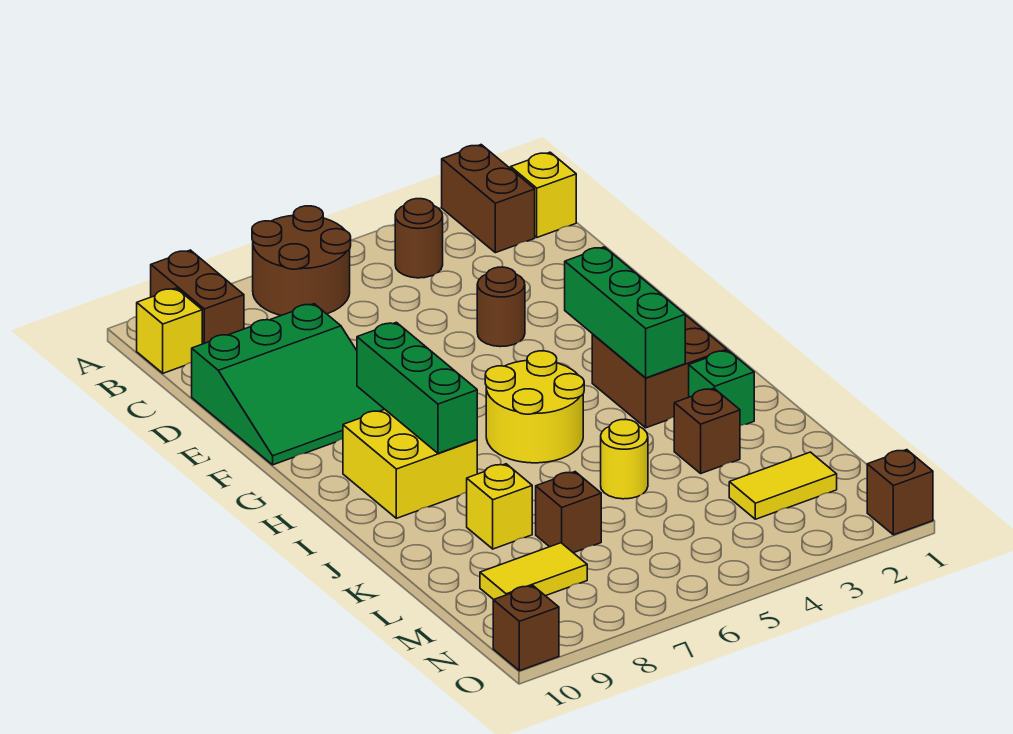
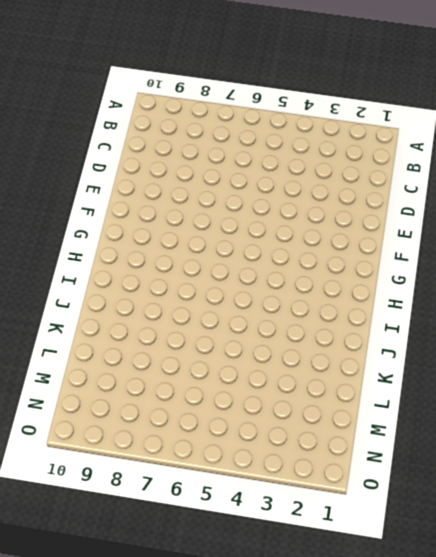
none -> brown 1x2 brick [442,145,535,253]
none -> brown 2x2 round brick [252,206,351,315]
none -> brown 1x2 brick [151,250,244,344]

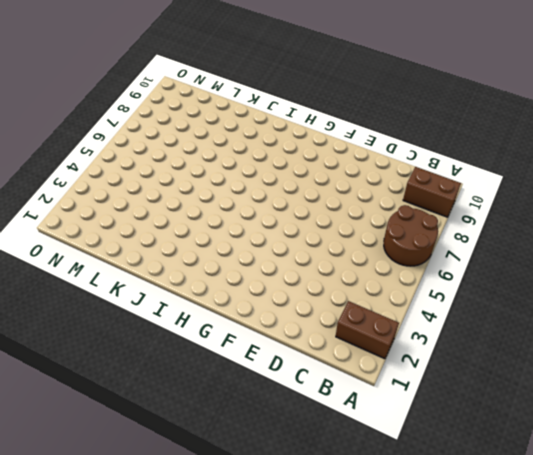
none -> yellow 1x1 brick [511,152,576,237]
none -> brown 1x1 round brick [395,199,443,278]
none -> yellow 1x1 brick [137,288,202,373]

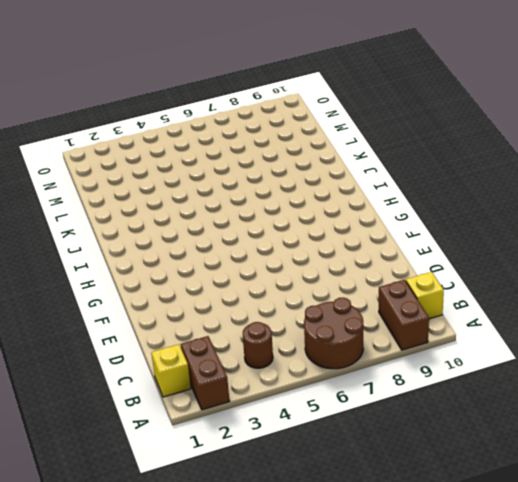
none -> green 3x3 slope [192,304,384,465]
none -> brown 1x1 round brick [477,267,525,347]
none -> brown 2x2 brick [592,315,727,428]

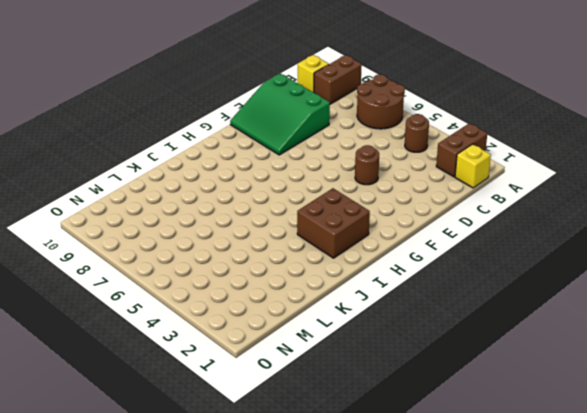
none -> yellow 2x2 round brick [485,351,584,463]
none -> yellow 2x2 brick [343,409,477,518]
none -> green 1x1 brick [689,350,754,425]

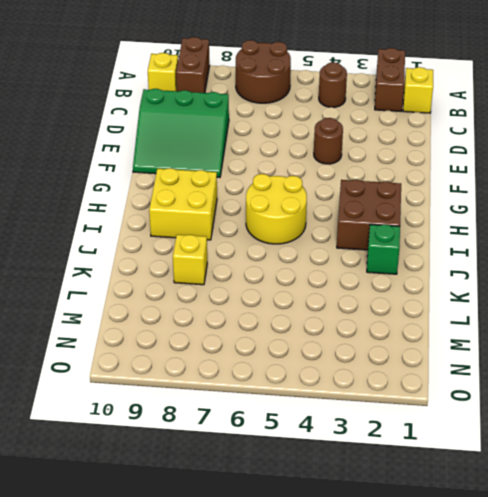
none -> brown 1x1 brick [674,388,740,473]
none -> yellow 1x1 round brick [601,419,648,499]
none -> brown 1x1 brick [536,472,601,553]

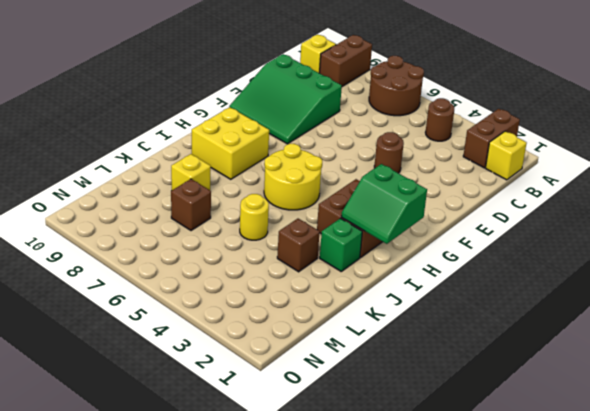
green 2x2 slope [341,164,427,244] -> none
none -> yellow 1x2 tile [729,452,837,519]
none -> yellow 1x2 tile [480,543,587,600]
none -> brown 1x1 brick [867,450,933,535]

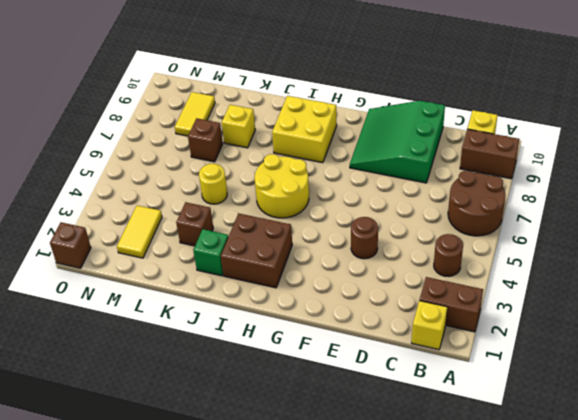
none -> brown 1x1 brick [493,585,559,671]
none -> green 1x3 brick [565,247,685,378]
none -> green 1x3 brick [357,322,477,453]

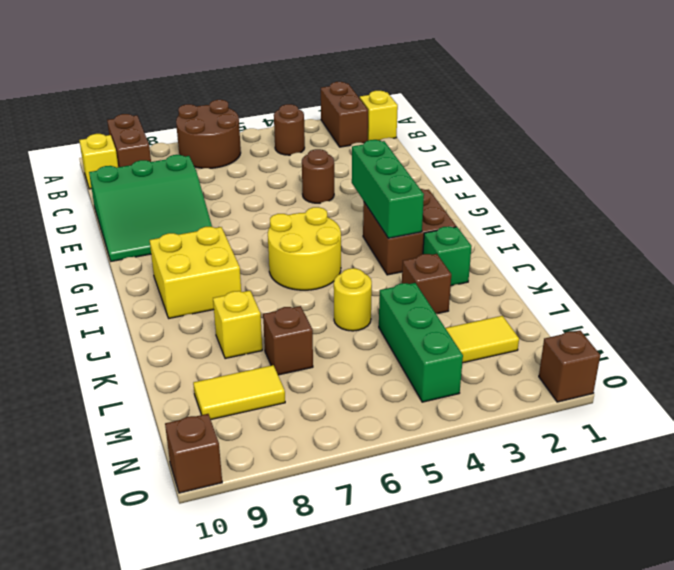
green 1x3 brick [379,283,463,402] -> green 1x3 brick moved to [357,322,477,453]

